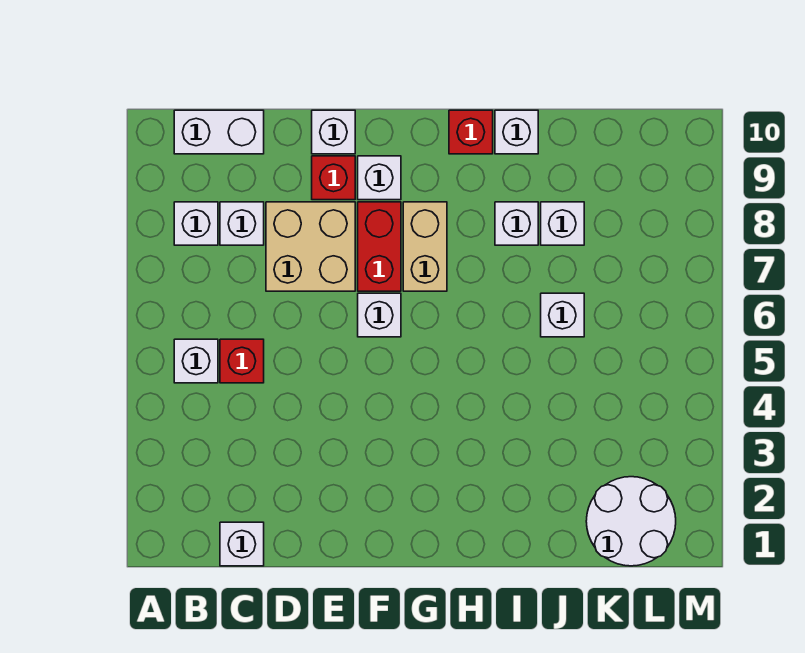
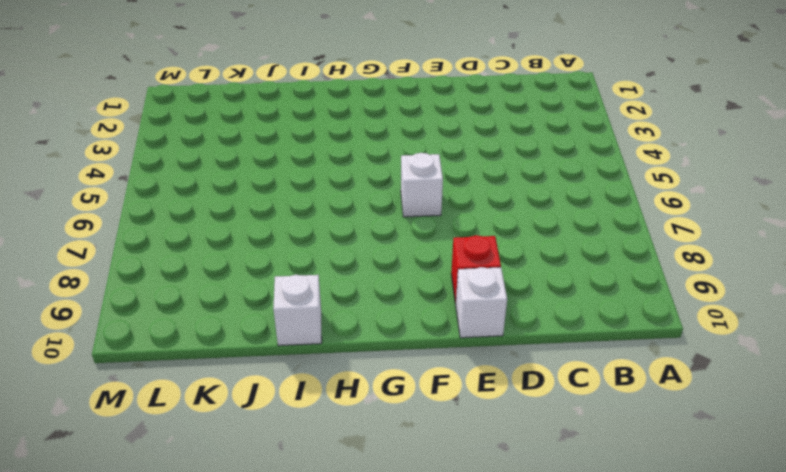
none -> white 1x1 brick [174,339,218,383]
none -> white 1x1 brick [174,202,218,245]
none -> white 1x2 brick [174,110,264,154]

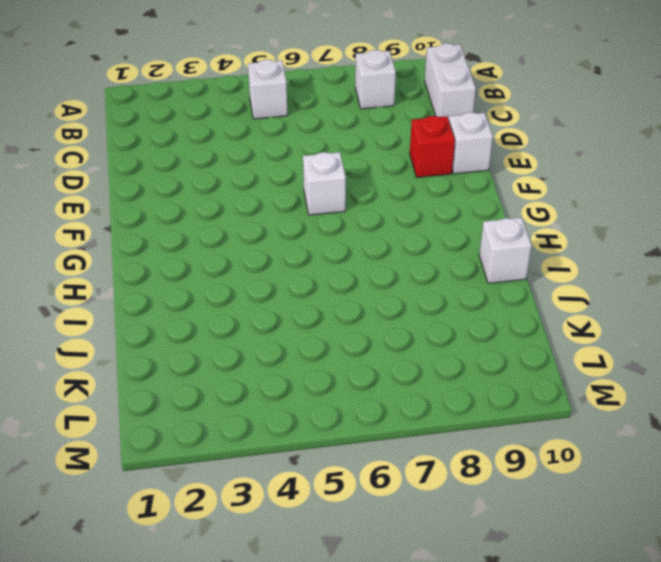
none -> white 1x1 brick [220,522,264,566]
none -> red 1x1 brick [220,339,264,383]
none -> white 1x1 brick [220,202,264,245]

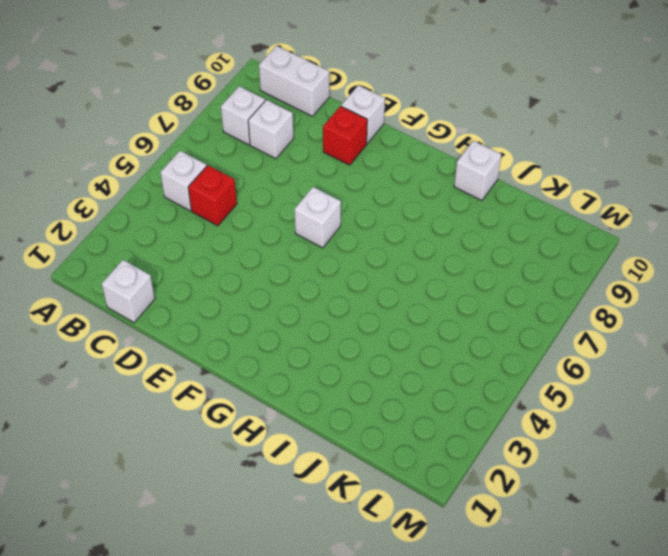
none -> tan 2x2 brick [266,202,355,291]
none -> red 1x2 brick [358,202,401,291]
none -> white 1x1 brick [358,156,401,200]

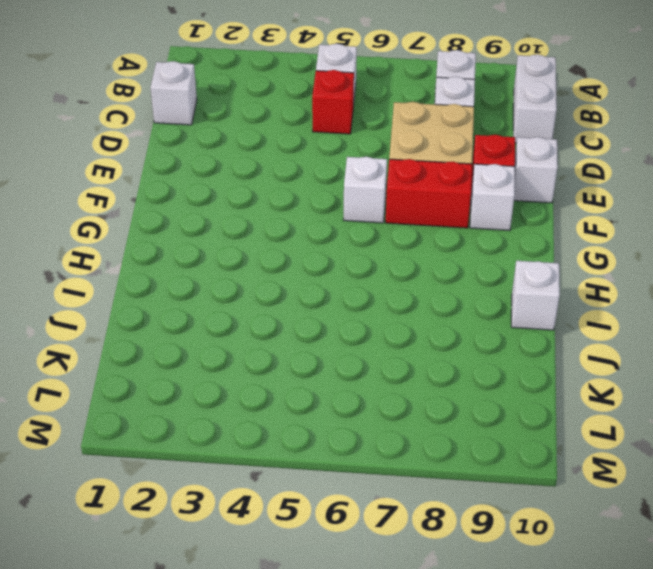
none -> tan 1x2 brick [403,202,447,291]
none -> red 1x1 brick [449,110,493,154]
none -> white 1x1 brick [495,202,538,245]

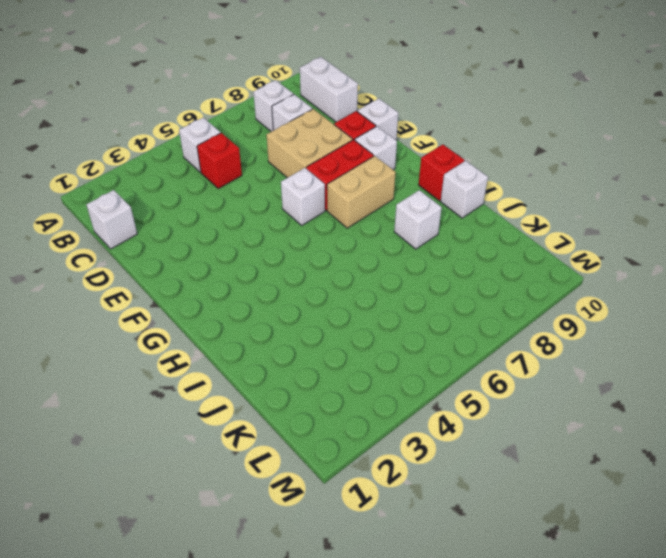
none -> white 1x1 brick [541,293,584,337]
none -> white 1x1 brick [541,202,584,245]
none -> white 2x2 round brick [586,477,676,566]

